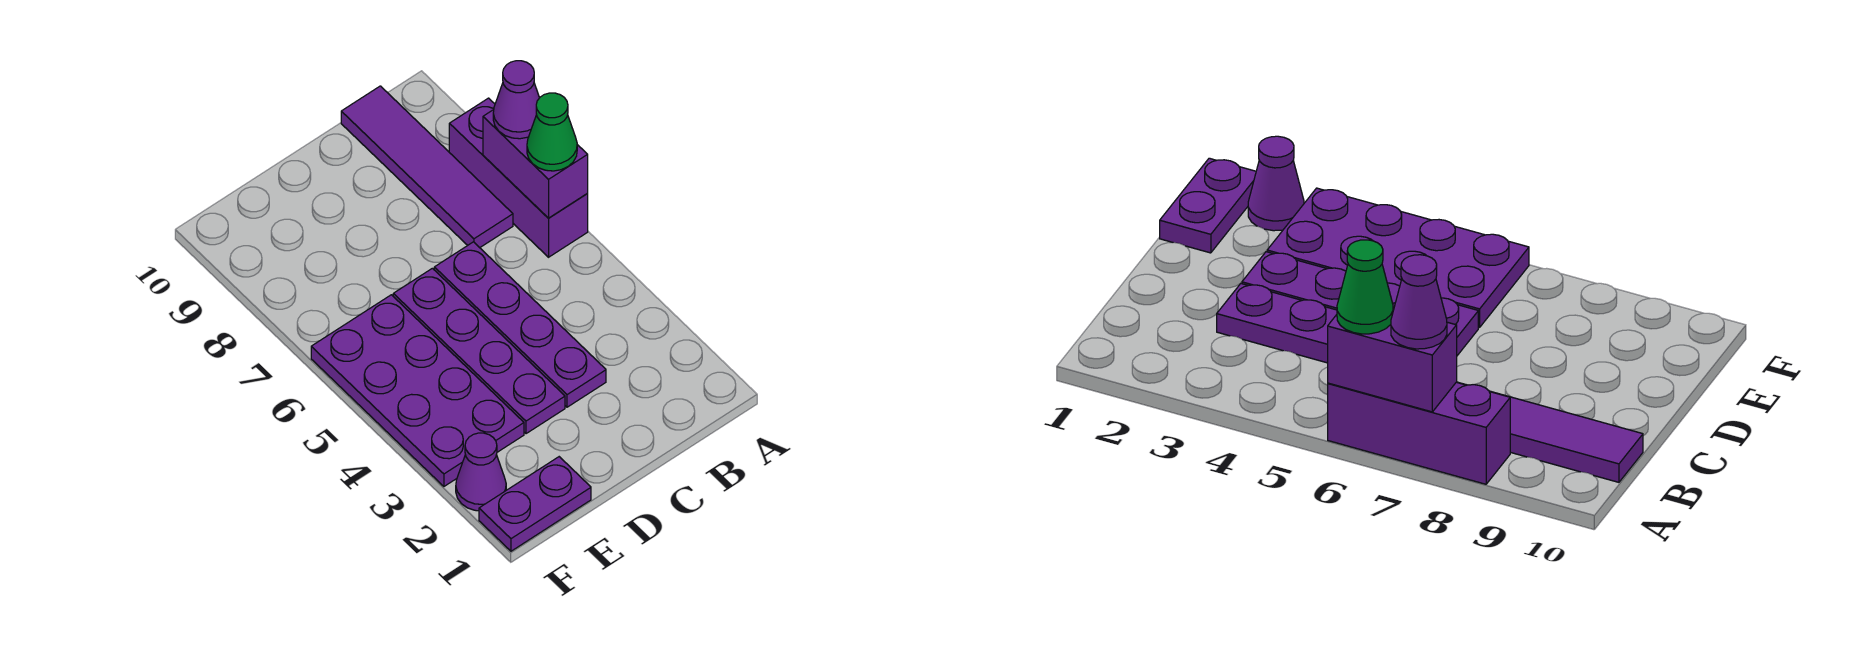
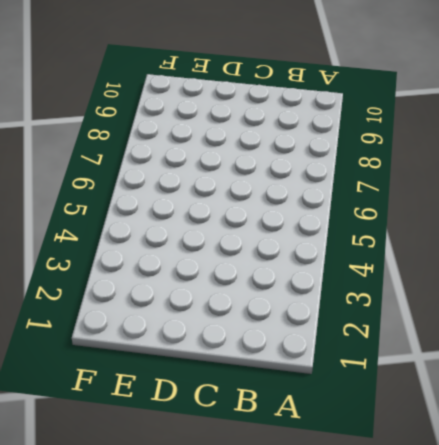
none -> purple 1x3 brick [449,98,588,257]
none -> purple 1x4 tile [341,86,513,248]

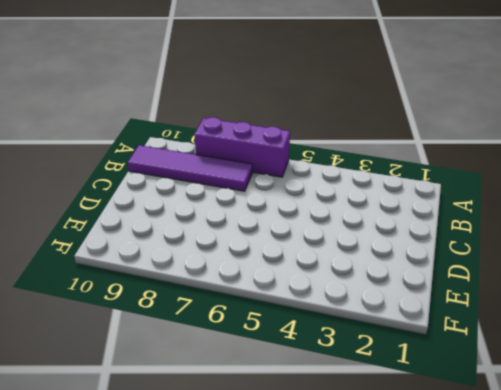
none -> purple 1x4 plate [434,242,606,407]
none -> purple 1x4 plate [393,268,565,434]

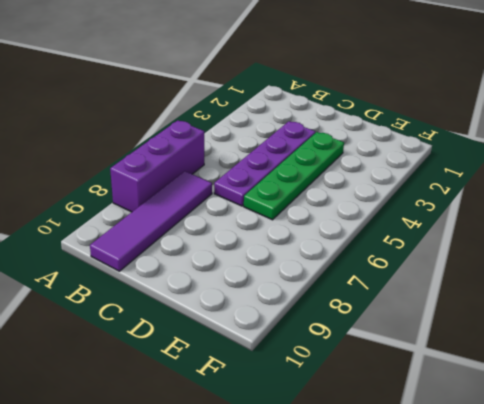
green 1x4 plate [244,132,344,220] -> purple 1x4 plate [393,268,565,434]
none -> purple 1x2 plate [479,457,591,551]
none -> purple 2x4 plate [311,295,524,486]

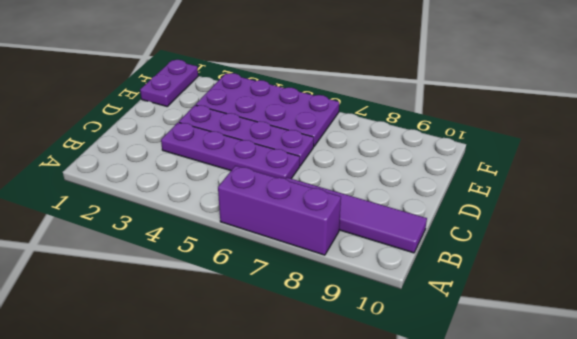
none -> purple 1x1 cone [456,433,506,511]
none -> purple 1x2 brick [483,110,588,218]

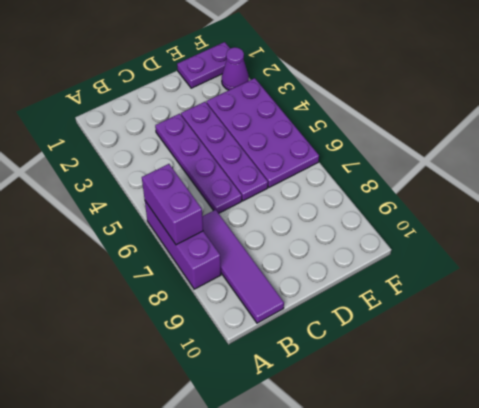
none -> green 1x1 cone [527,93,577,171]
none -> purple 1x1 cone [493,61,539,139]

